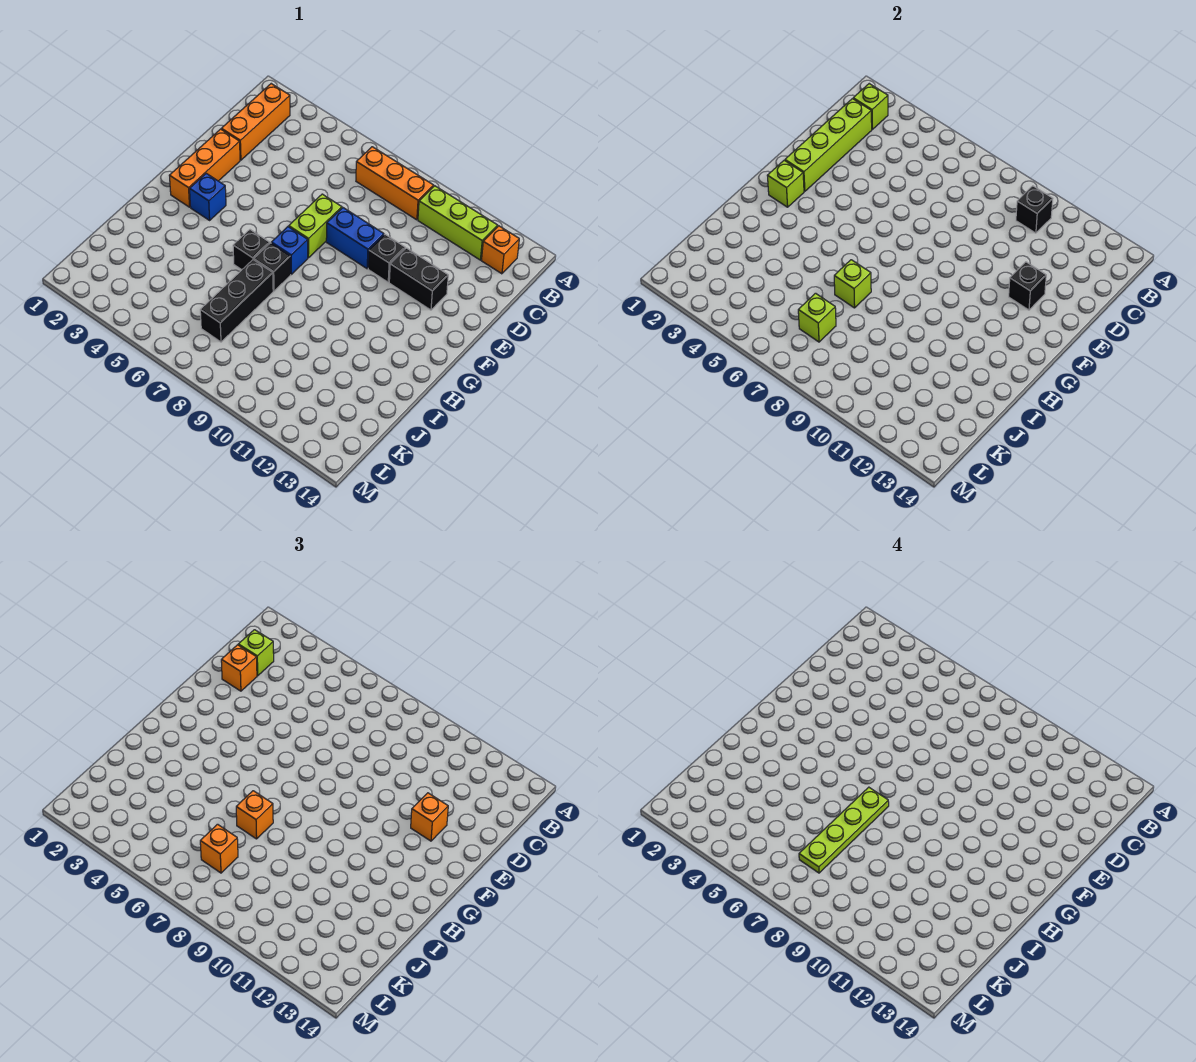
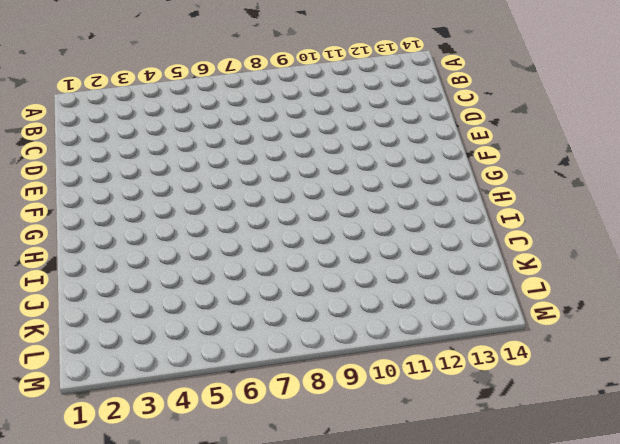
none -> orange 1x3 brick [221,84,290,160]
none -> orange 1x3 brick [356,147,434,220]
none -> lime 1x3 brick [418,186,498,260]

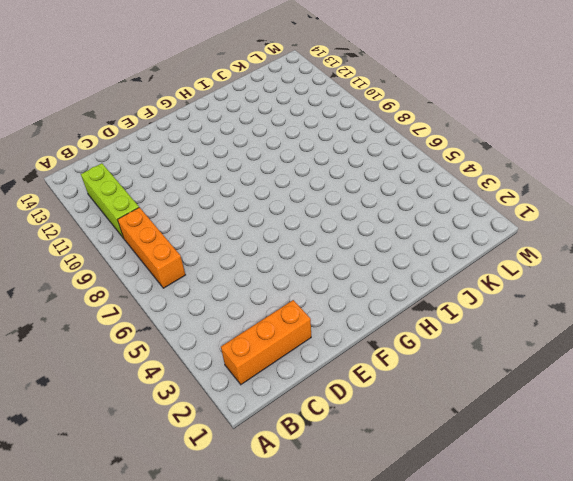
none -> orange 1x1 brick [481,226,519,274]
none -> orange 1x3 brick [169,129,240,207]
none -> lime 1x2 brick [289,194,342,258]

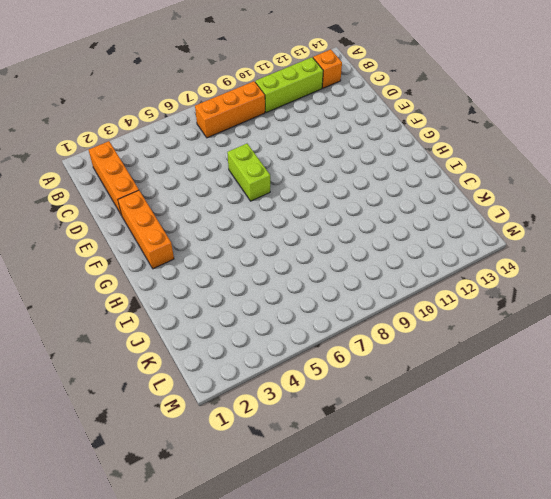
none -> blue 1x2 brick [326,208,384,269]
none -> black 1x1 brick [368,235,405,282]
none -> black 1x2 brick [389,248,448,310]

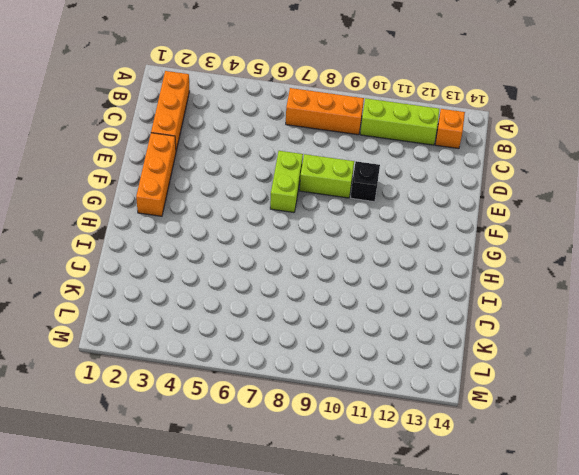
lime 1x2 brick [300,154,354,198] -> blue 1x2 brick [326,208,384,269]
none -> black 1x2 brick [389,248,448,310]
none -> blue 1x1 brick [190,173,226,220]
none -> blue 1x1 brick [271,227,308,274]

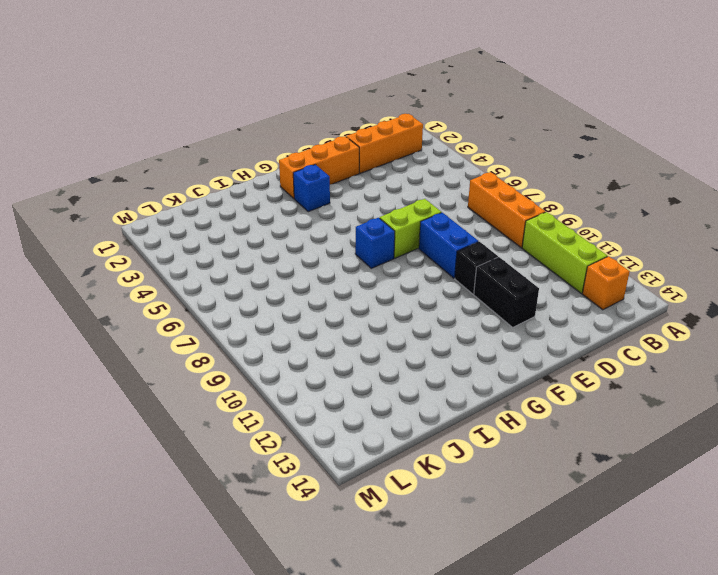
none -> black 1x1 brick [233,230,270,270]
none -> black 1x1 brick [254,243,291,291]
none -> black 1x3 brick [200,260,273,342]

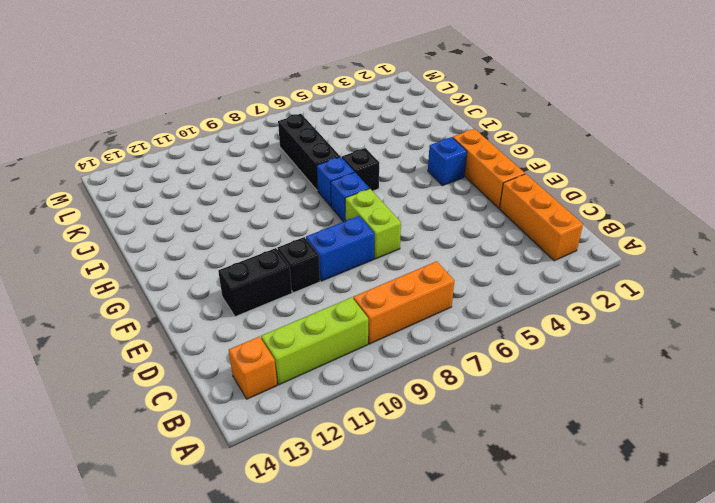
blue 1x1 brick [317,157,354,206] -> black 1x1 brick [254,243,291,291]
none -> lime 1x1 brick [853,84,888,129]
none -> black 1x1 brick [1016,186,1053,233]
none -> lime 1x4 brick [785,99,872,191]

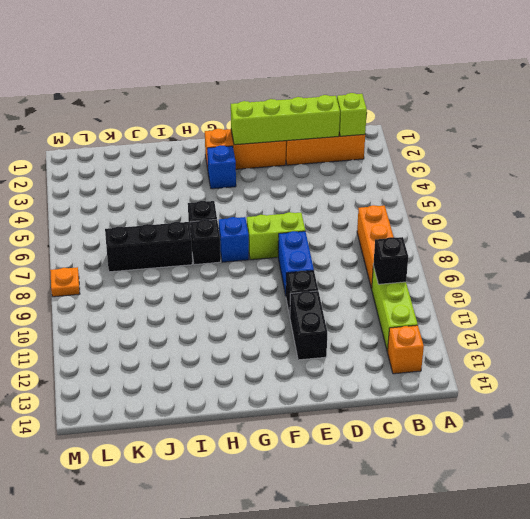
orange 1x1 plate [50,267,80,297] -> none
none -> black 1x1 brick [1009,262,1046,310]
none -> lime 1x1 brick [767,160,804,207]
none -> lime 1x1 brick [834,260,871,308]

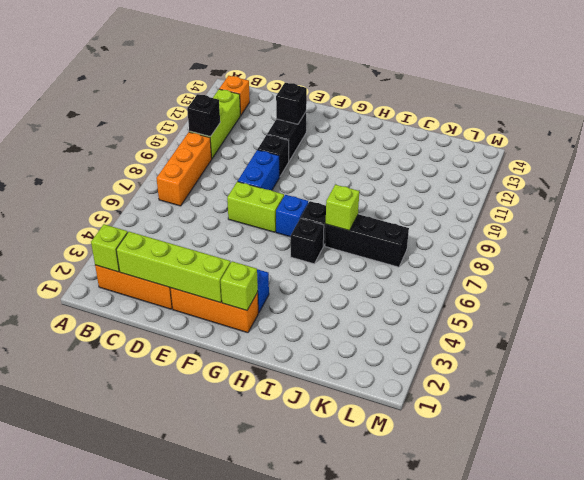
none -> lime 1x1 brick [798,293,836,342]
none -> lime 1x1 brick [238,630,274,676]
none -> orange 1x1 brick [221,645,257,691]

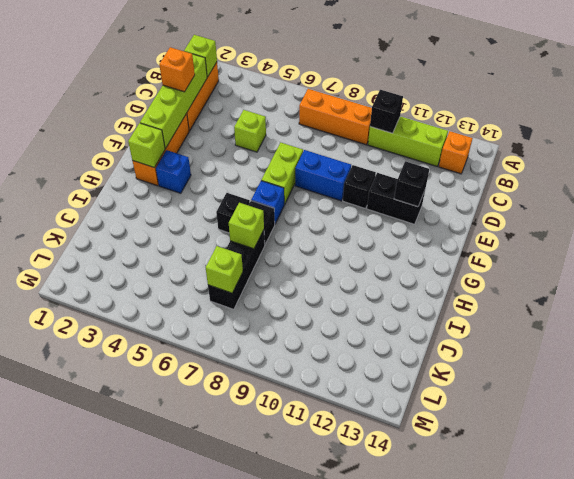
lime 1x1 brick [234,110,266,152] -> lime 1x1 brick moved to [238,630,274,676]
none -> orange 1x1 brick [411,793,448,841]
none -> orange 1x1 brick [236,791,273,839]
none -> orange 1x1 brick [200,824,238,873]

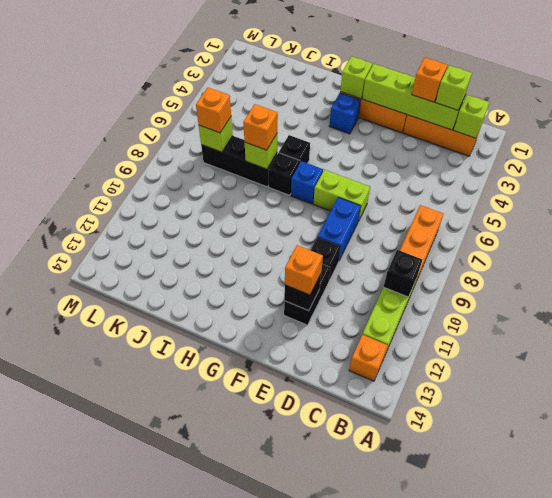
none -> lime 1x4 plate [799,787,889,873]

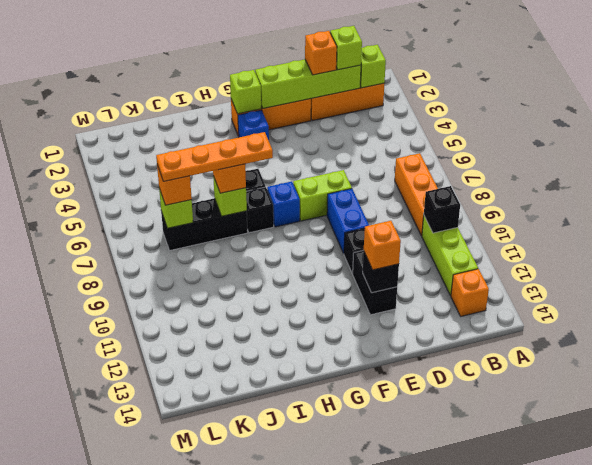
orange 1x4 plate [156,132,273,181] -> lime 1x4 plate [799,787,889,873]

